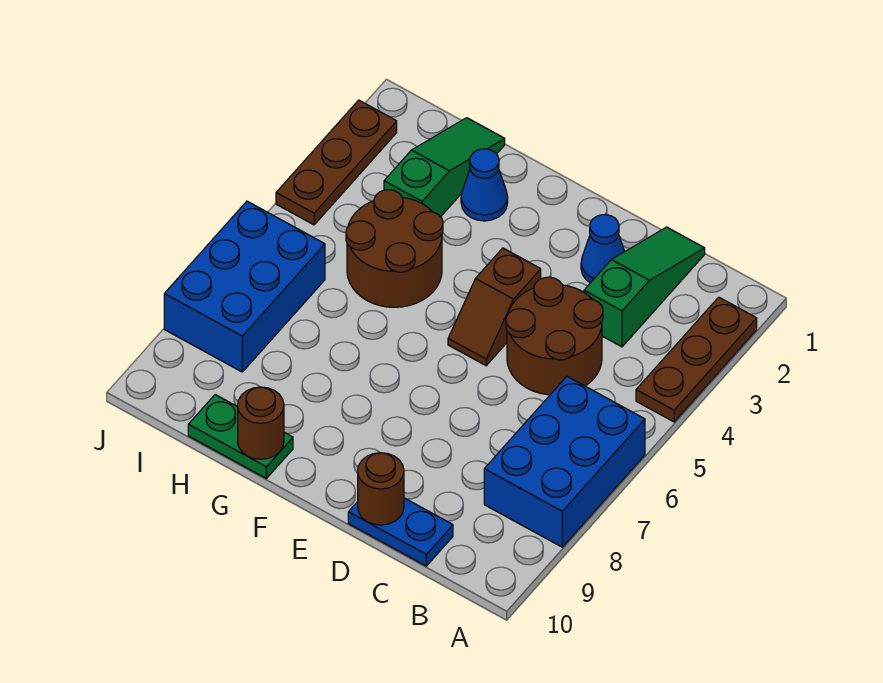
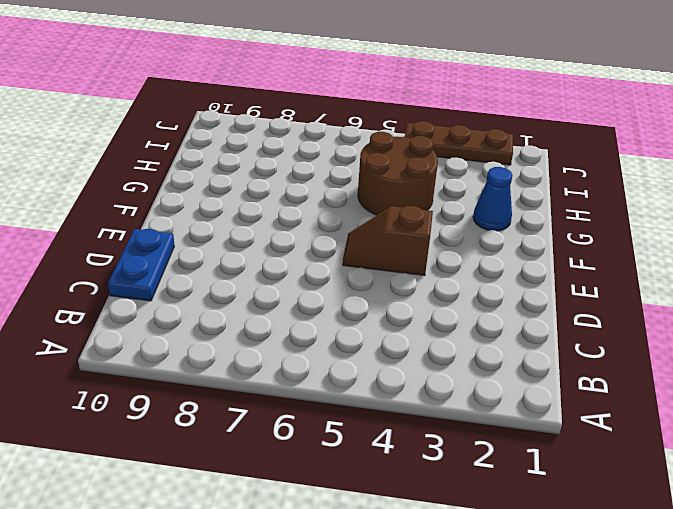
none -> brown 1x3 plate [636,297,757,422]
none -> blue 2x3 brick [484,377,645,547]
none -> green 1x3 slope [584,227,705,347]

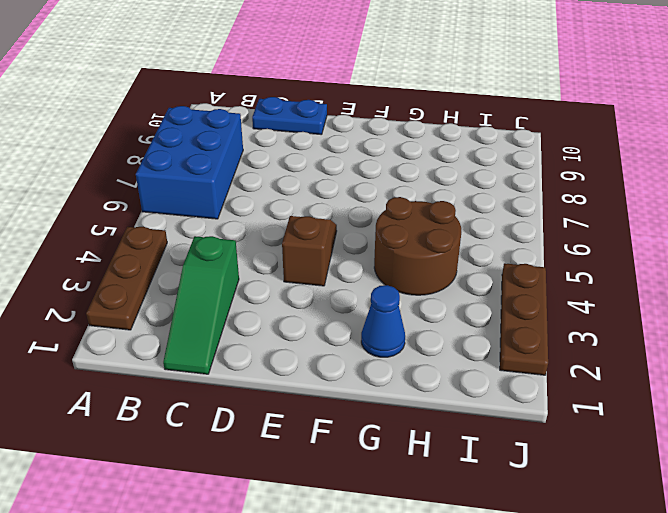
none -> brown 2x2 round brick [506,277,603,395]
none -> blue 1x1 cone [581,215,625,283]
none -> green 1x2 plate [188,395,293,478]

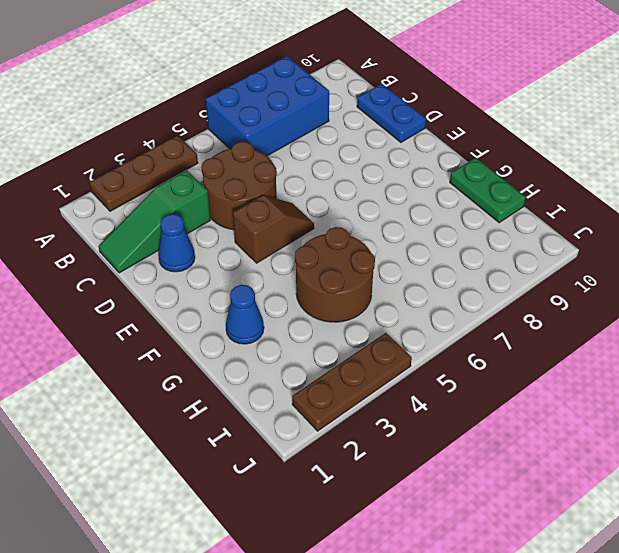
none -> green 1x3 slope [384,118,505,217]
none -> blue 2x3 brick [164,201,325,372]
none -> brown 1x1 round brick [358,453,404,525]

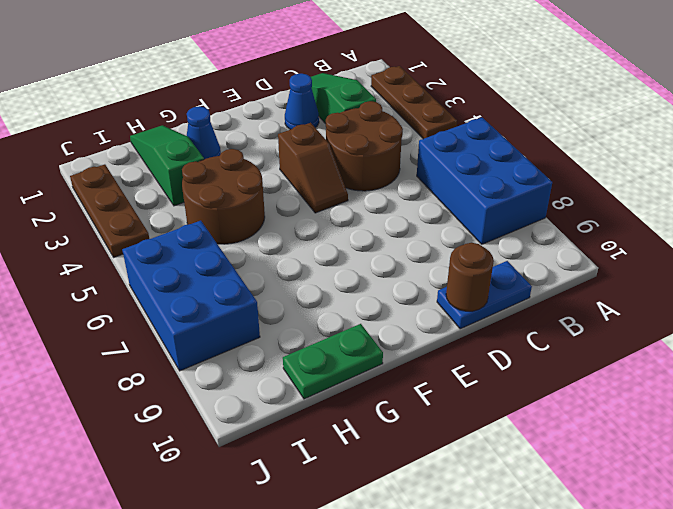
none -> brown 1x1 round brick [238,387,284,459]

